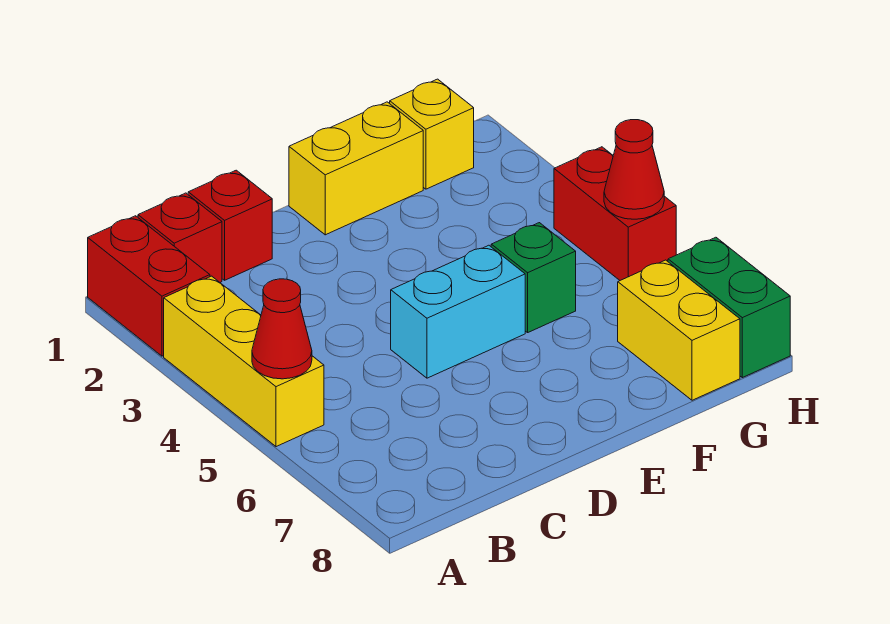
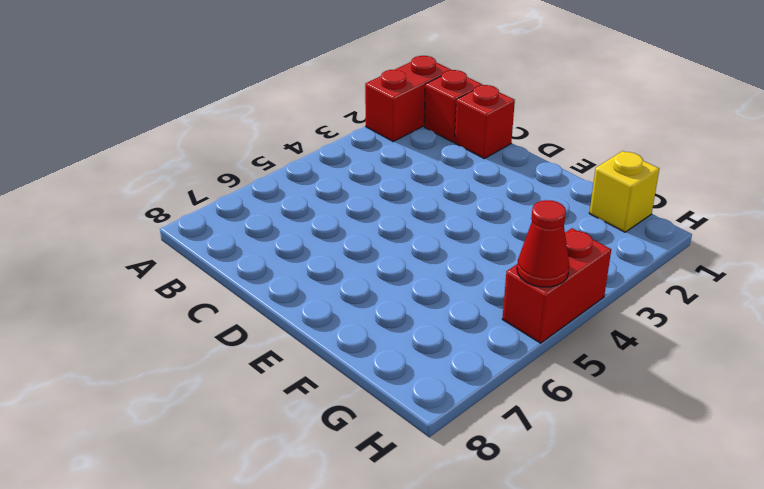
none -> yellow 1x3 brick [164,276,324,447]
none -> cyan 1x2 brick [391,245,525,378]
none -> yellow 1x2 brick [289,102,423,235]

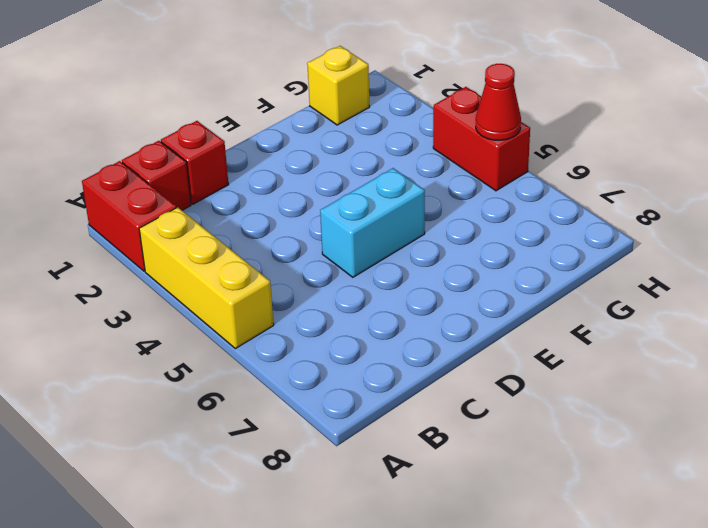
none -> yellow 1x2 brick [289,102,423,235]
none -> green 1x1 brick [491,223,576,332]
none -> yellow 1x2 brick [618,260,740,400]

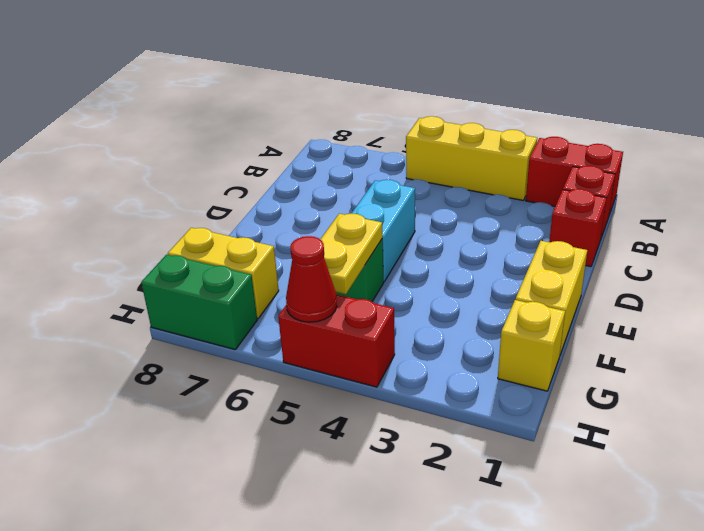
yellow 1x2 plate [320,213,383,294] -> none
none -> red 1x1 cone [252,279,312,379]

